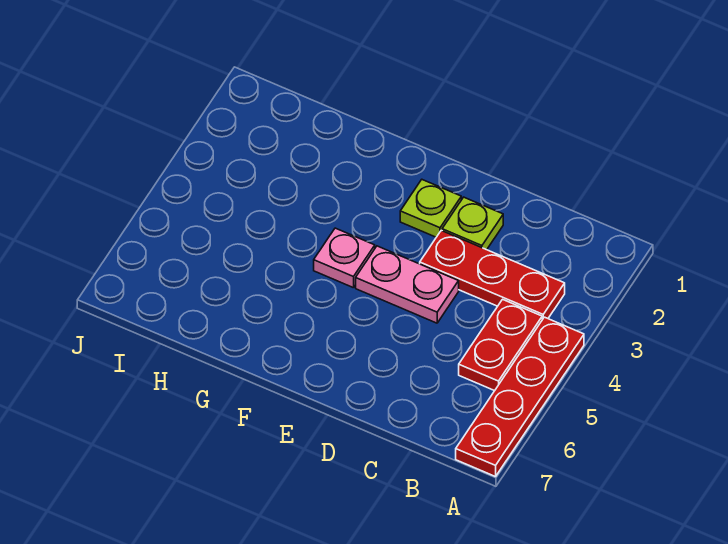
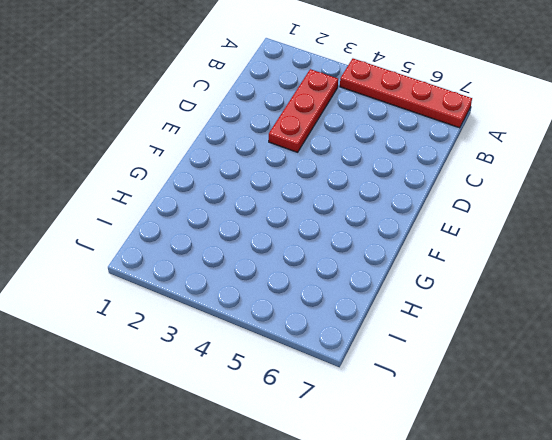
none -> red 1x2 plate [459,299,542,391]
none -> lime 1x1 plate [442,197,503,250]

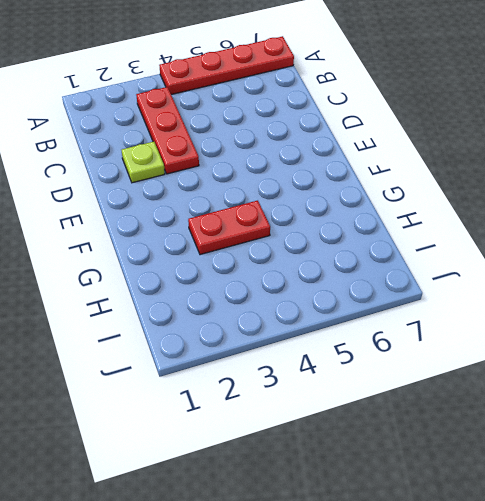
red 1x2 plate [188,200,270,255] -> red 1x2 plate moved to [459,299,542,391]
none -> pink 1x2 plate [356,246,459,323]
none -> lime 1x1 plate [400,180,461,237]

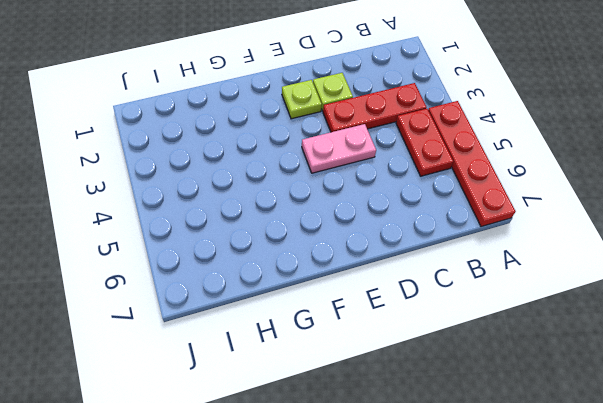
none -> pink 1x1 plate [314,228,375,288]

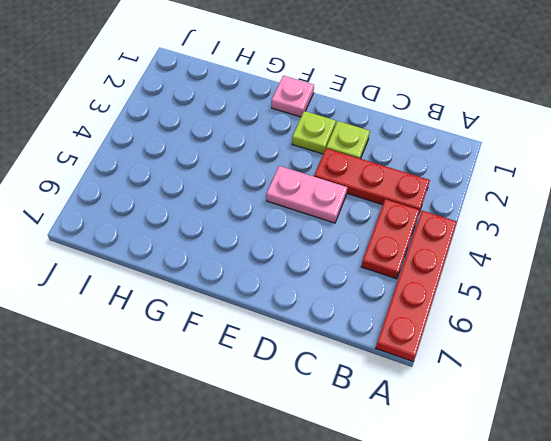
pink 1x1 plate [272,76,314,117] -> pink 1x1 plate moved to [314,228,375,288]

